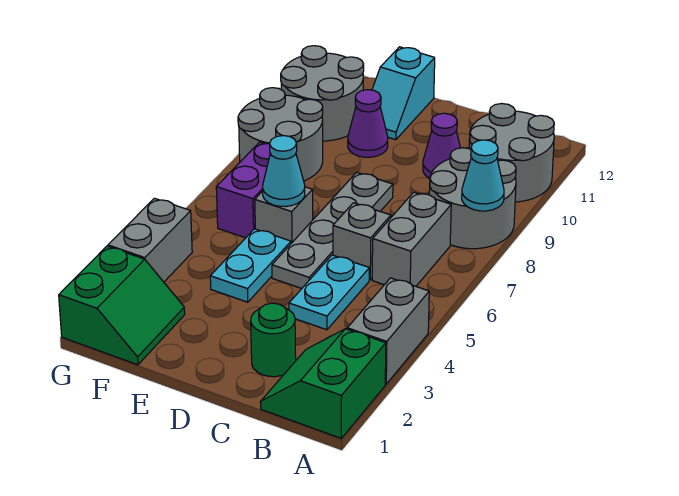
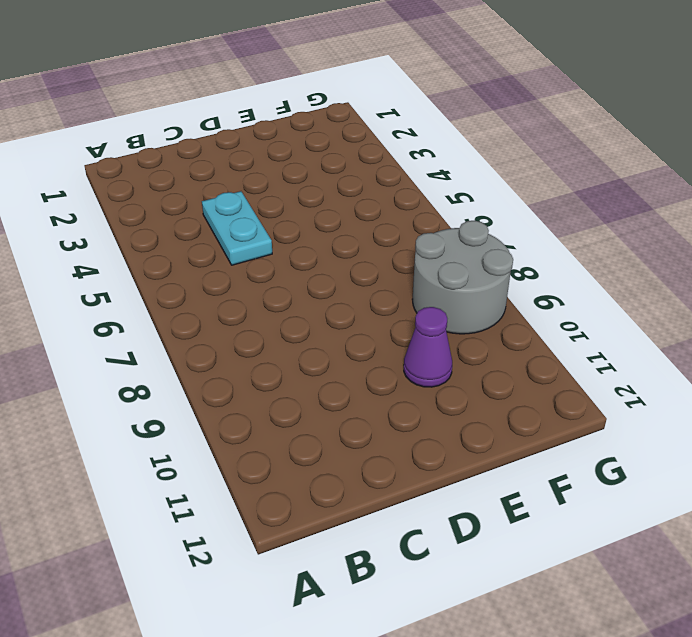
none -> green 2x2 slope [260,329,386,438]
none -> grey 1x2 brick [347,278,429,384]
none -> grey 2x2 round brick [429,148,516,249]

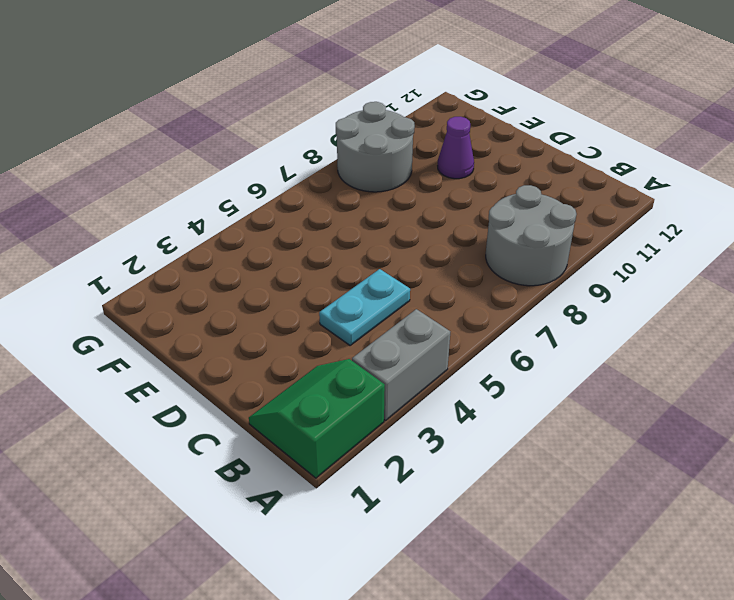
none -> grey 2x2 round brick [469,104,554,202]
none -> grey 1x2 brick [372,192,451,286]
none -> green 1x1 round brick [251,303,296,377]

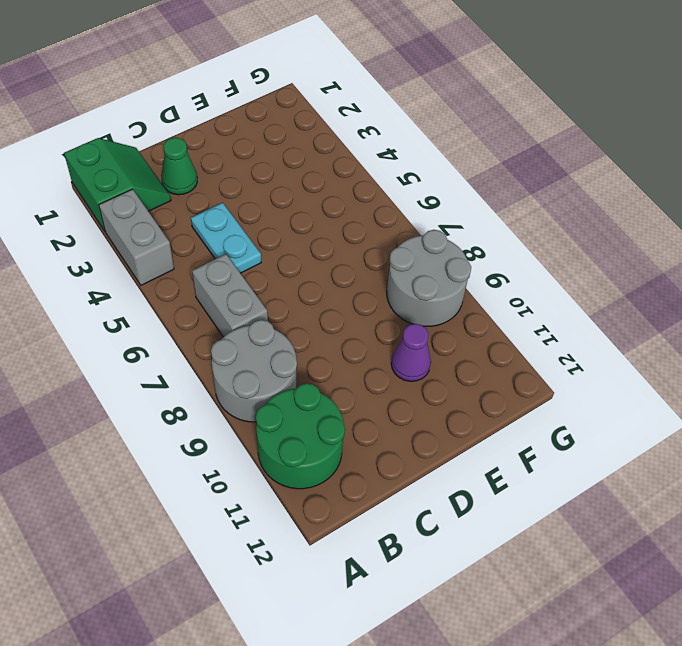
green 2x2 round brick [256,383,345,489] -> grey 2x2 round brick [469,104,554,202]
green 1x1 cone [161,138,197,195] -> green 1x1 round brick [251,303,296,377]
none -> grey 1x1 brick [333,203,391,280]
none -> purple 1x1 cone [423,113,460,178]
none -> grey 1x4 plate [272,172,393,288]

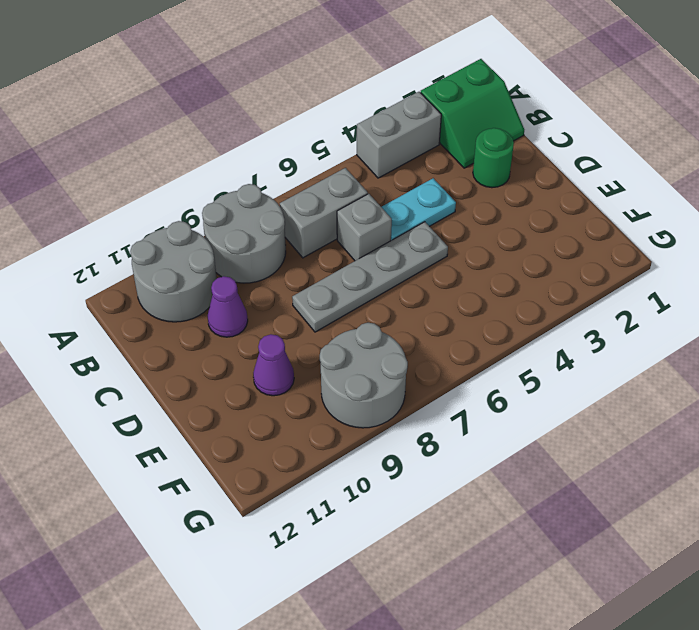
none -> cyan 1x2 plate [210,229,291,302]
none -> grey 1x1 brick [255,187,313,243]
none -> cyan 1x2 slope [372,47,435,140]

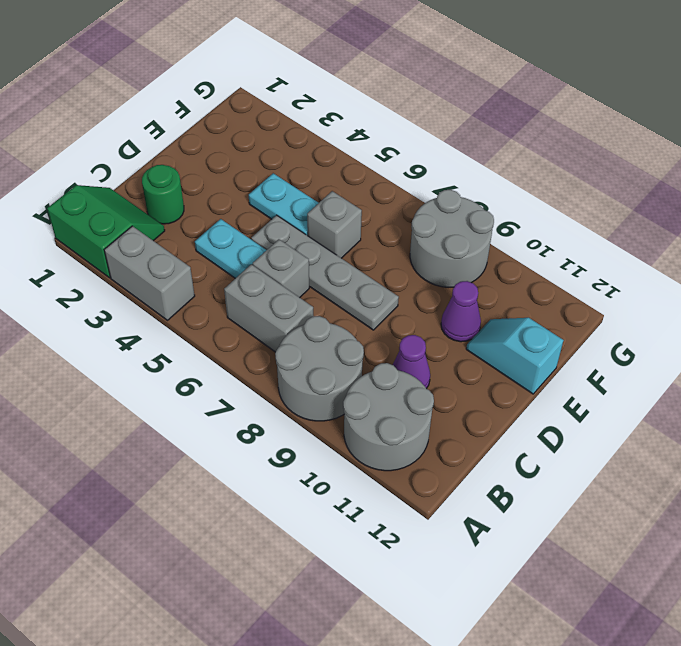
none -> green 2x2 slope [59,246,185,365]
none -> purple 1x2 brick [216,142,270,238]
none -> grey 2x2 round brick [281,46,364,141]

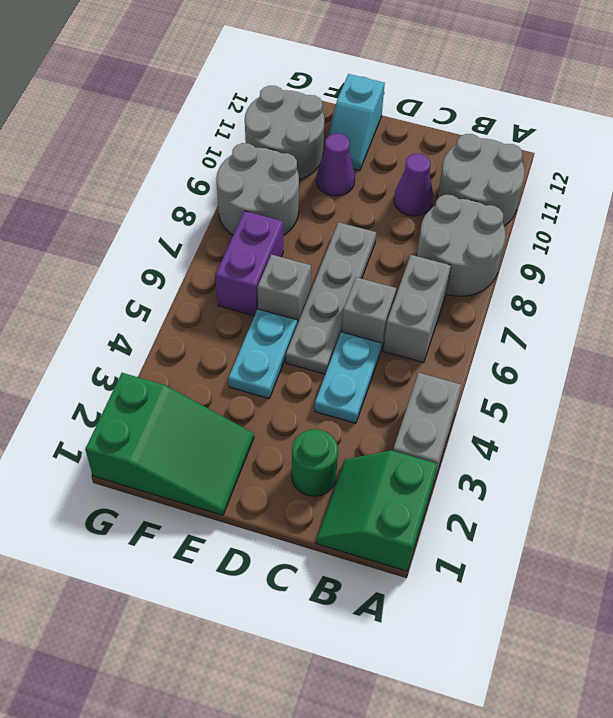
green 2x3 slope [85,373,254,515] -> green 2x2 slope [59,246,185,365]
none -> grey 1x2 brick [108,198,192,282]
none -> cyan 1x1 cone [462,140,504,211]
none -> cyan 1x1 cone [263,136,305,207]

